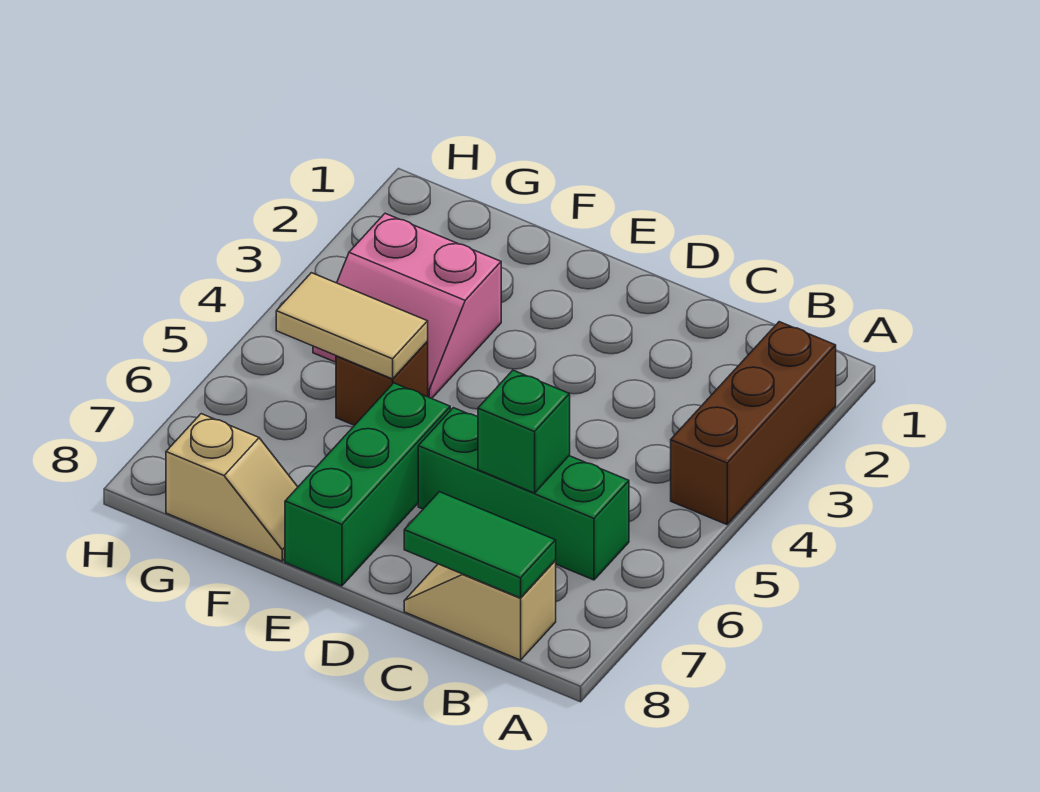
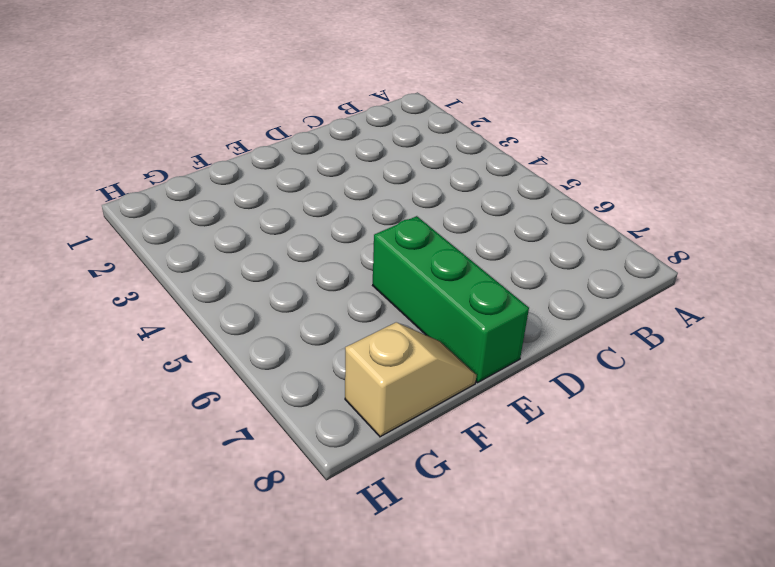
none -> brown 1x3 brick [671,322,836,525]
none -> green 1x3 brick [418,408,629,580]

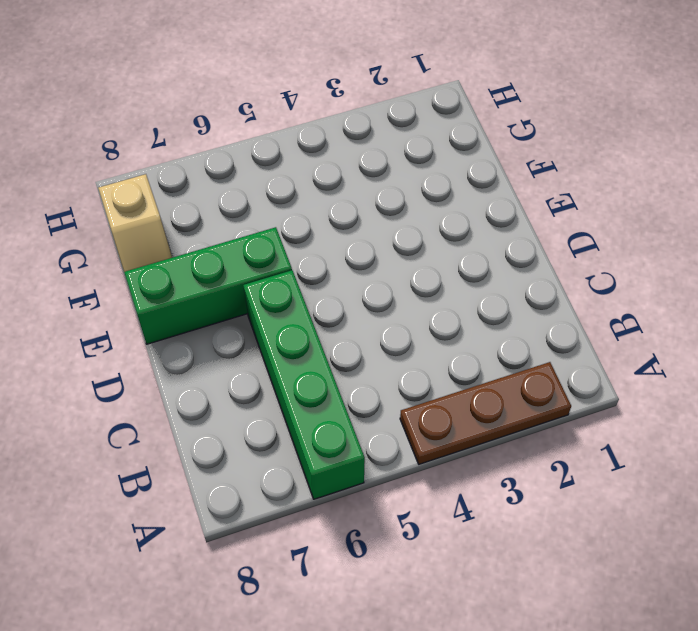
brown 1x3 plate [400,362,571,464] -> brown 1x3 brick [671,322,836,525]
green 1x4 brick [243,270,365,499] -> green 1x3 brick [418,408,629,580]
none -> tan 1x2 slope [404,561,556,660]
none -> pink 2x2 slope [313,213,501,398]

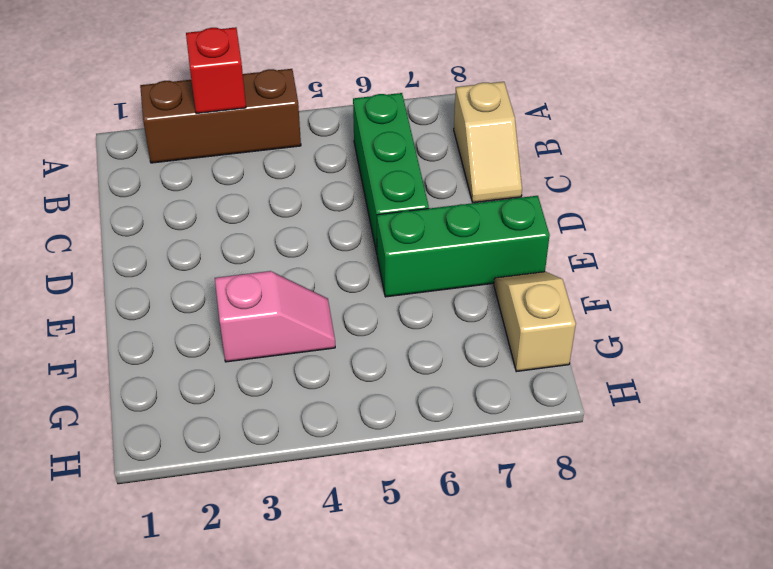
red 1x1 brick [186,27,246,114] -> none
pink 1x2 slope [215,271,335,362] -> pink 2x2 slope [313,213,501,398]
none -> brown 1x1 brick [336,342,428,425]
none -> green 1x2 tile [404,492,556,598]

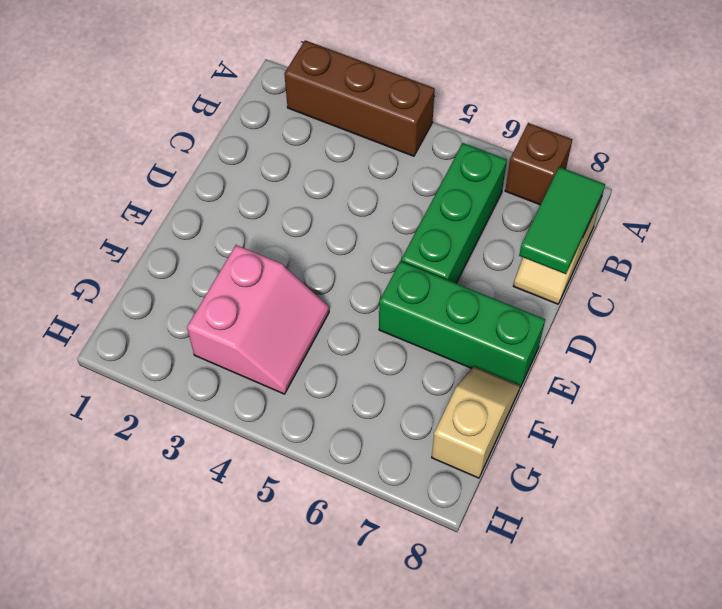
brown 1x1 brick [505,123,572,205] -> brown 1x1 brick moved to [336,342,428,425]
none -> green 1x1 brick [478,370,570,493]
none -> tan 1x2 tile [276,273,428,379]

